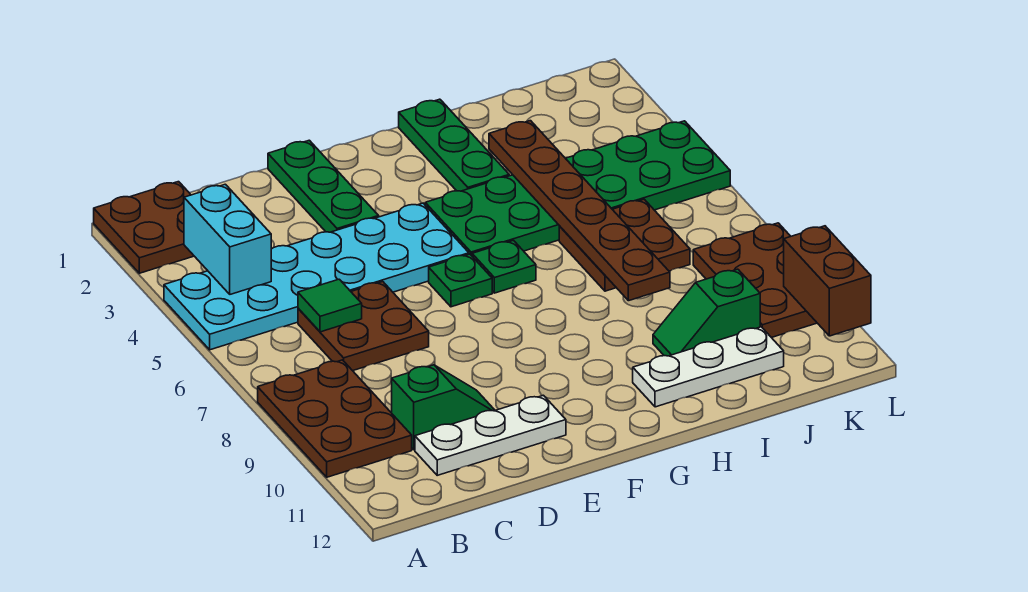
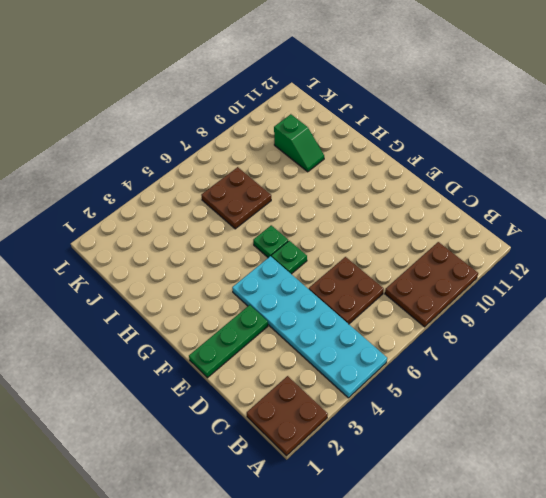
none -> green 1x2 slope [392,365,495,450]
none -> white 1x3 plate [415,395,566,475]
none -> green 2x6 plate [425,121,730,256]

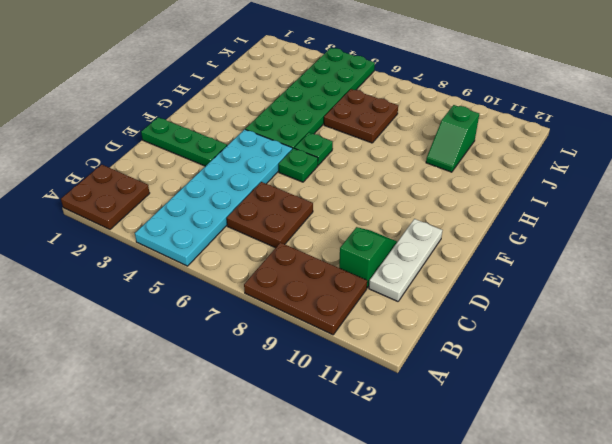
none -> green 1x3 plate [399,99,509,191]
none -> white 1x3 plate [633,327,784,407]
none -> brown 2x3 plate [693,223,817,338]

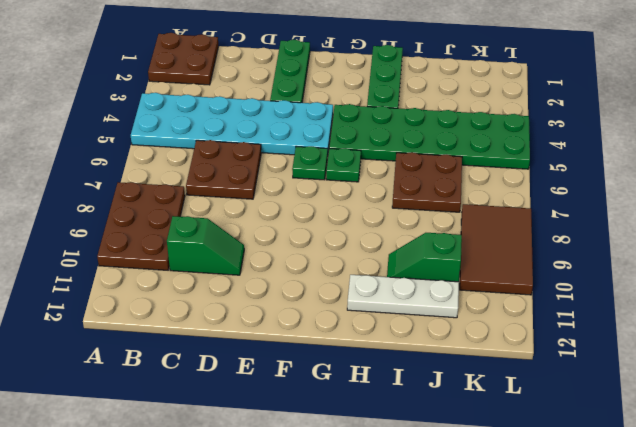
brown 2x3 tile [460,204,533,295] -> brown 2x3 plate [693,223,817,338]
none -> white 1x3 plate [415,395,566,475]
none -> cyan 1x2 brick [184,184,271,294]
none -> green 1x1 tile [298,279,362,332]

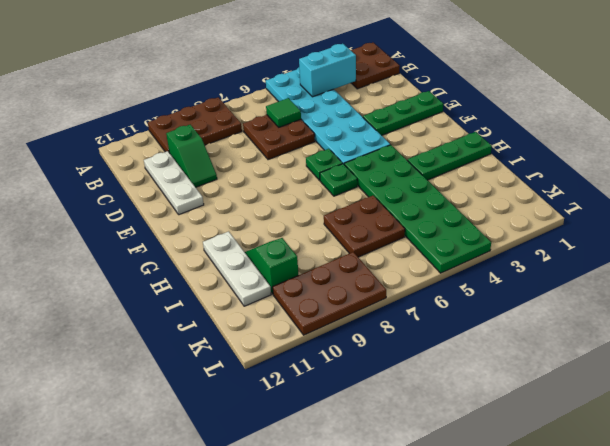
none -> brown 1x6 plate [489,121,670,301]
none -> brown 1x2 brick [784,226,871,336]

